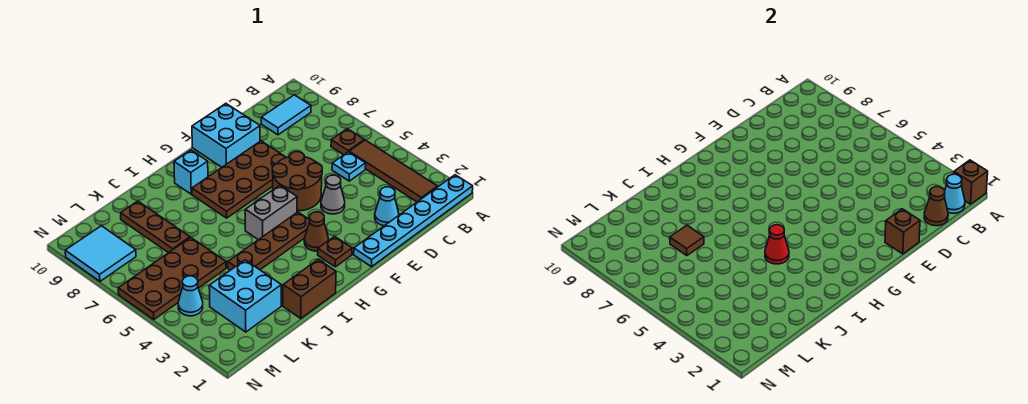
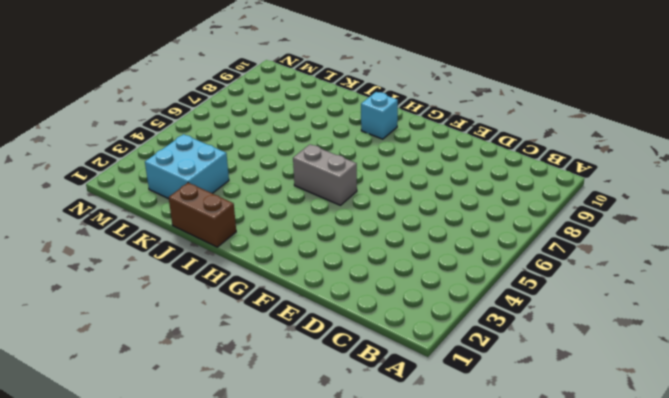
none -> cyan 1x6 plate [354,175,473,267]
none -> brown 1x4 tile [349,140,437,202]
none -> brown 1x1 plate [331,129,364,155]

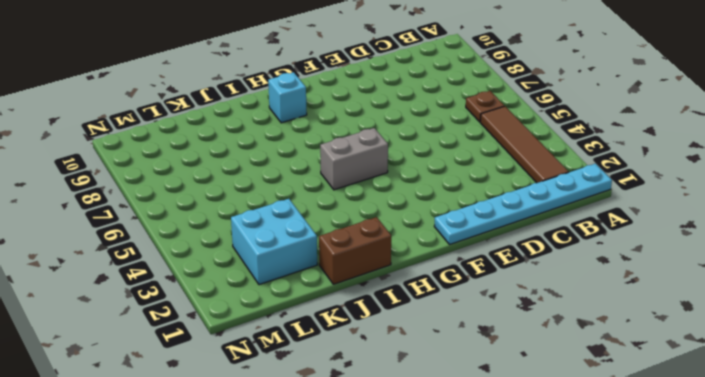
none -> cyan 1x2 tile [261,95,311,135]
none -> cyan 1x1 plate [332,152,366,181]
none -> cyan 1x1 cone [375,187,399,226]

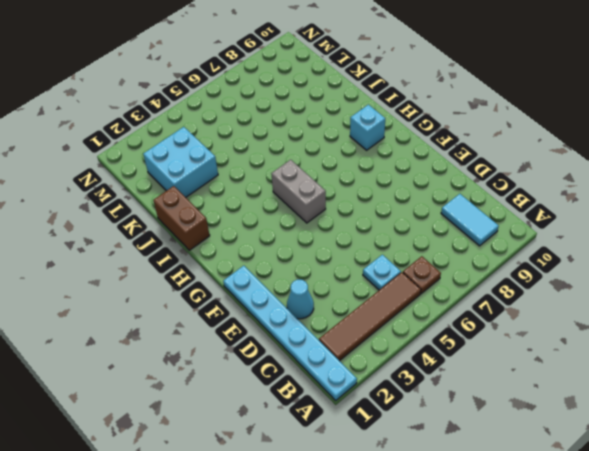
none -> grey 1x1 cone [321,175,345,214]
none -> brown 2x2 round brick [272,152,322,211]
none -> brown 2x4 plate [192,141,286,218]

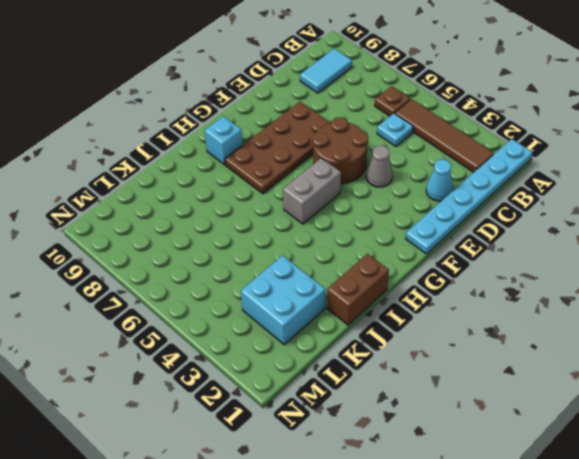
none -> cyan 2x2 brick [192,104,260,167]
none -> brown 1x1 plate [318,236,352,267]
none -> brown 1x1 cone [304,212,328,251]

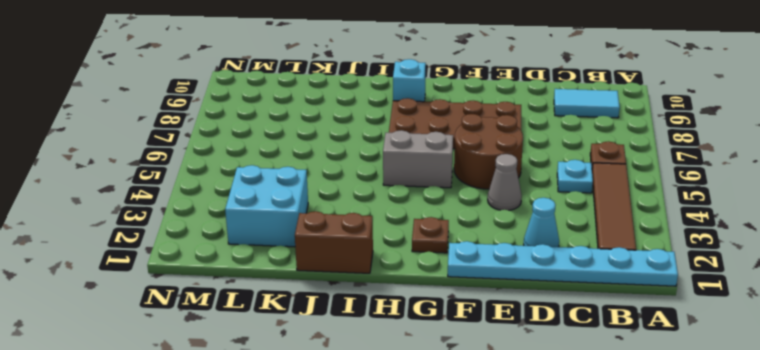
none -> cyan 2x2 brick [192,104,260,167]
none -> brown 1x1 cone [304,212,328,251]
none -> brown 1x4 plate [228,212,309,270]

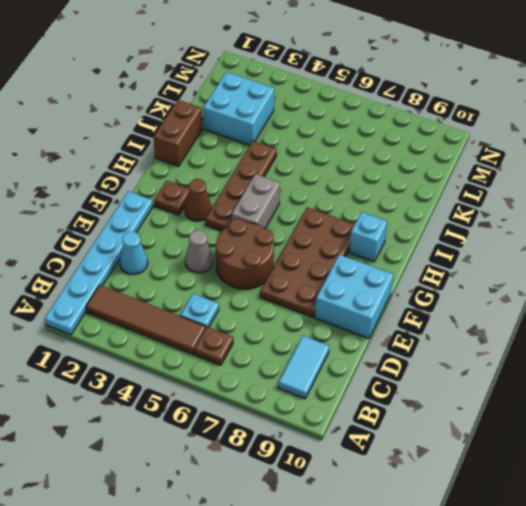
none -> brown 2x4 plate [118,238,226,319]
none -> brown 1x3 plate [121,201,190,253]
none -> cyan 1x1 cone [178,276,203,316]

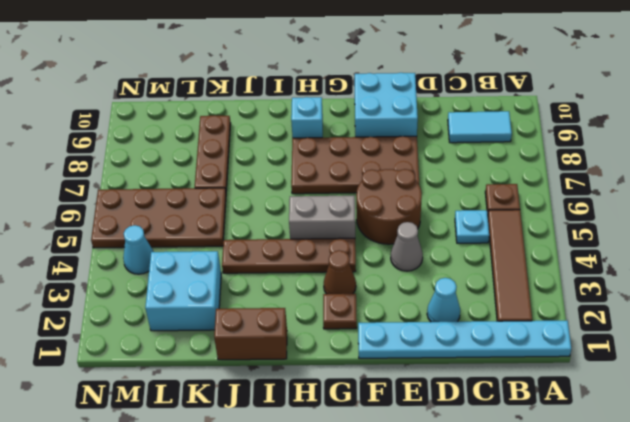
none -> cyan 2x2 tile [65,226,136,281]
none -> brown 1x1 brick [954,160,988,204]
none -> cyan 1x1 cone [945,174,965,213]

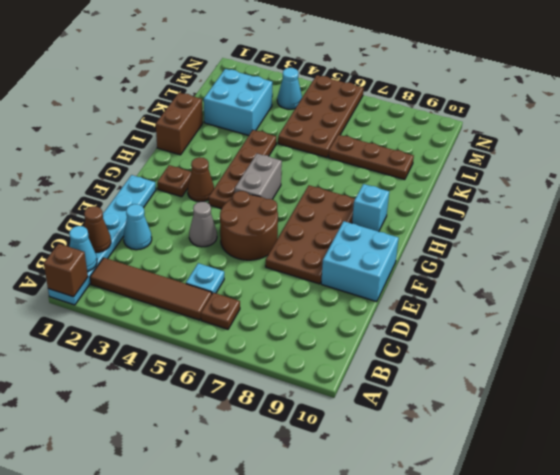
none -> cyan 1x2 tile [261,95,311,135]
none -> cyan 2x2 tile [65,226,136,281]
none -> brown 1x1 brick [885,209,920,254]

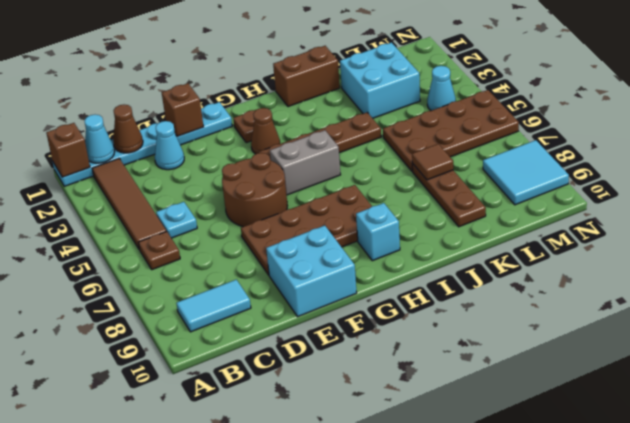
none -> grey 1x1 cone [321,175,345,214]
none -> red 1x1 cone [765,225,789,264]

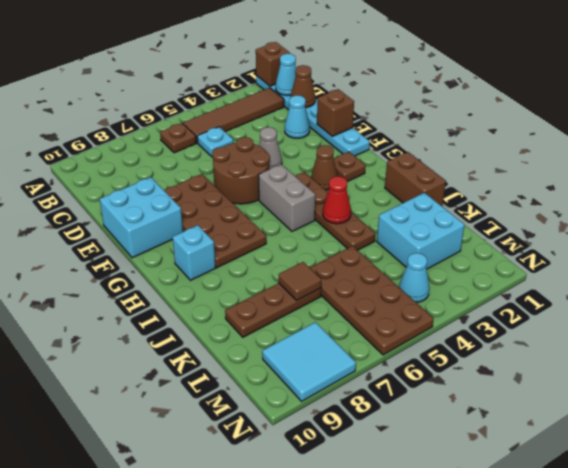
none -> cyan 1x2 tile [261,95,311,135]

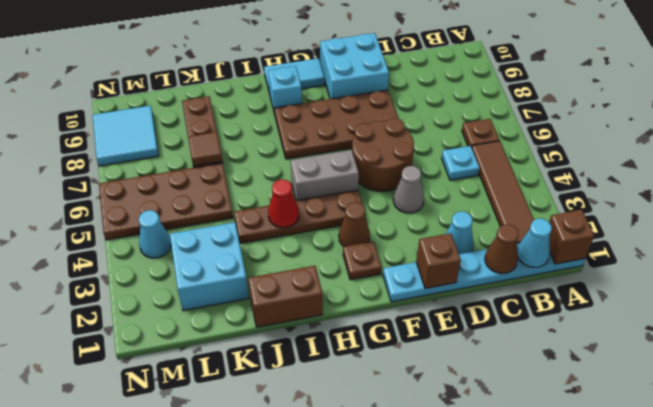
cyan 1x2 tile [264,58,325,94] -> cyan 1x2 tile moved to [261,95,311,135]

